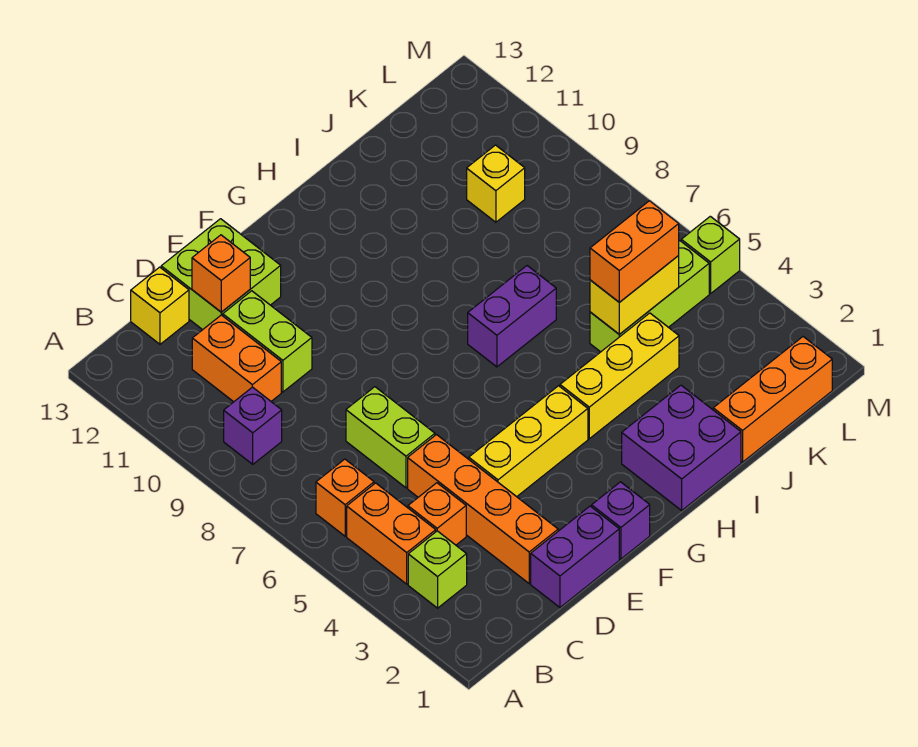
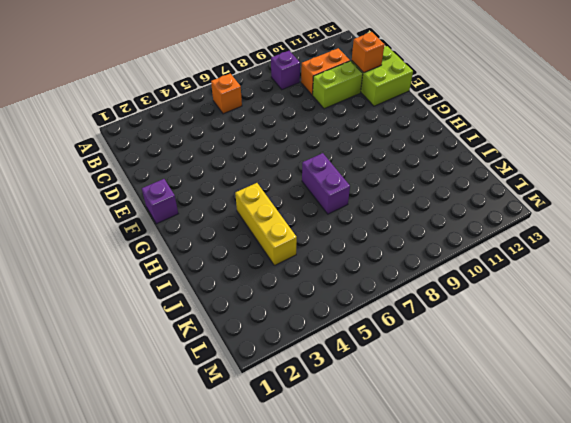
none -> lime 1x1 brick [408,531,467,608]
none -> orange 1x2 brick [347,483,436,584]
none -> orange 1x1 brick [408,483,466,545]

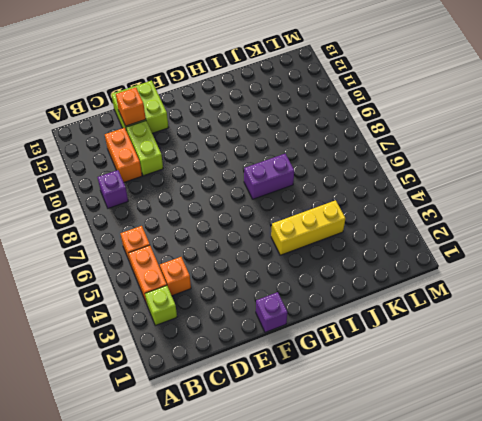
none -> yellow 1x1 brick [131,267,189,344]
none -> purple 1x2 brick [531,506,619,607]
none -> orange 1x4 brick [408,435,558,583]

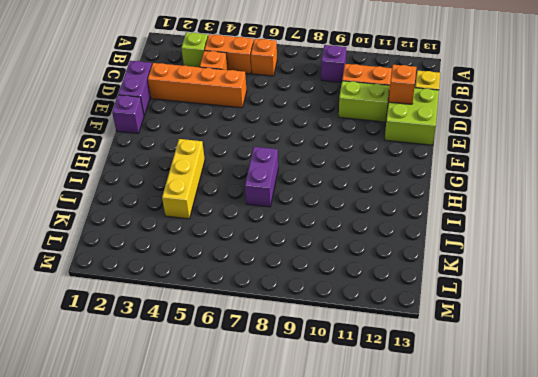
none -> lime 1x2 brick [346,387,435,488]
none -> yellow 1x3 brick [469,386,588,497]
none -> purple 2x2 brick [622,385,741,510]

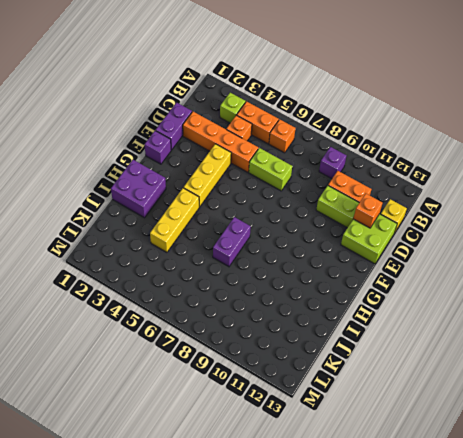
none -> orange 1x3 brick [713,337,832,462]
none -> lime 1x3 brick [590,241,709,352]
none -> yellow 1x1 brick [467,145,525,222]

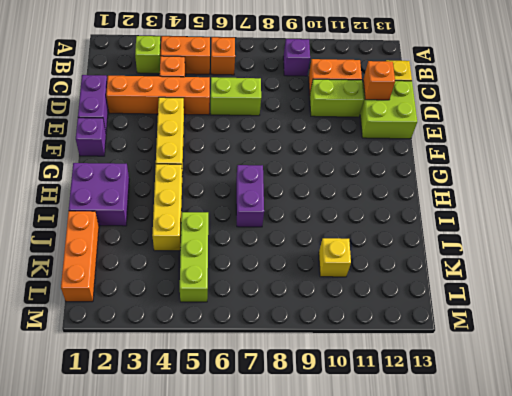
none -> lime 1x1 brick [681,216,740,293]
none -> yellow 1x2 brick [590,256,679,334]
none -> orange 1x2 brick [590,201,679,302]

